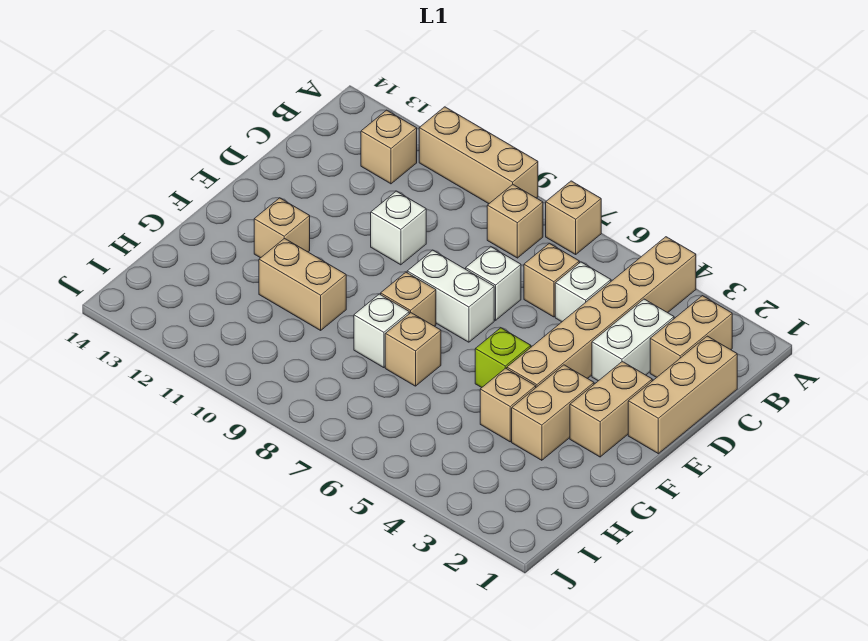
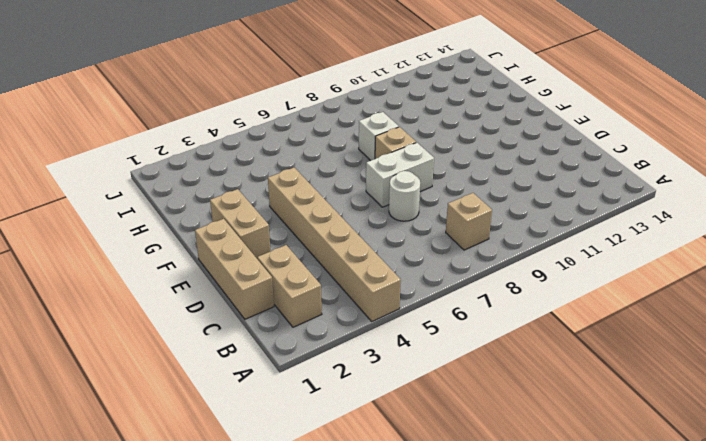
white 1x1 round brick [389,171,420,221] -> white 1x1 brick [466,247,521,320]
none -> tan 1x1 brick [546,181,601,254]
none -> tan 1x3 brick [419,107,538,204]
none -> tan 1x1 brick [361,110,417,184]

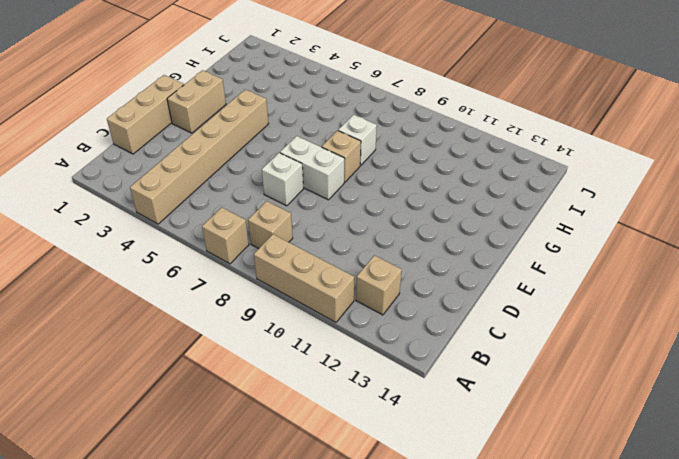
none -> tan 1x2 brick [650,296,732,377]
none -> white 1x2 brick [592,299,674,381]
none -> white 1x1 brick [555,262,611,322]

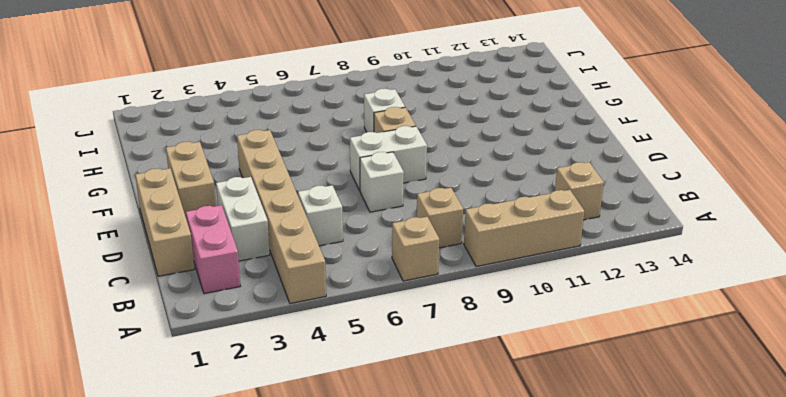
pink 1x2 brick [186,205,240,294] -> tan 1x2 brick [650,296,732,377]
none -> tan 1x1 brick [524,243,579,317]
none -> white 1x1 brick [371,191,426,265]
none -> tan 1x2 brick [512,365,594,460]

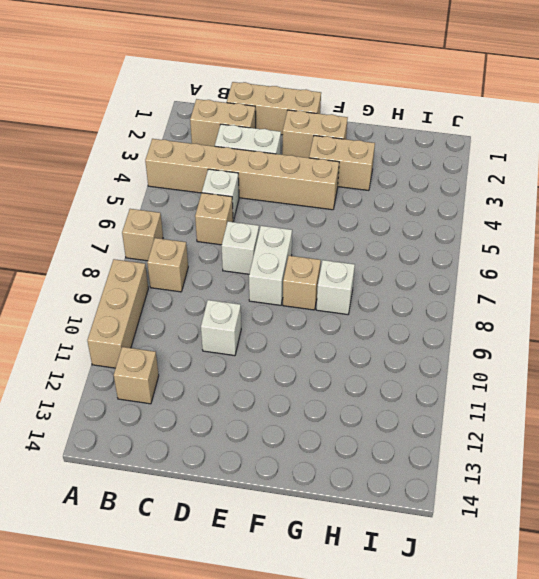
none -> lime 1x1 brick [475,328,531,388]
none -> tan 1x1 brick [254,198,310,258]
none -> tan 1x1 brick [480,368,536,442]

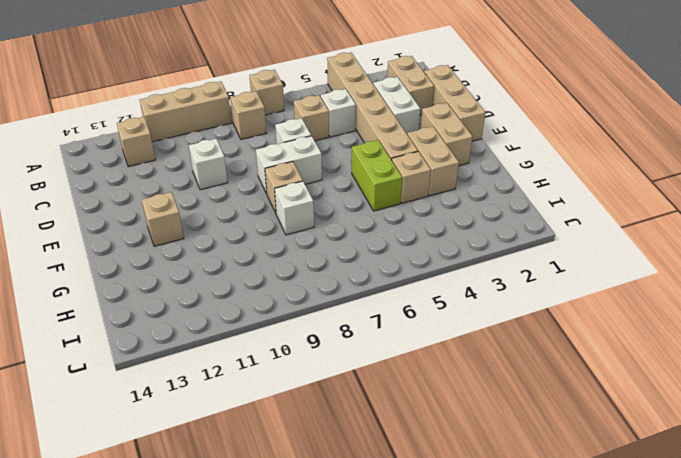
lime 1x2 brick [352,140,402,211] -> lime 1x1 brick [475,328,531,388]
none -> tan 1x1 brick [385,313,441,386]
none -> tan 1x2 brick [259,238,346,330]

